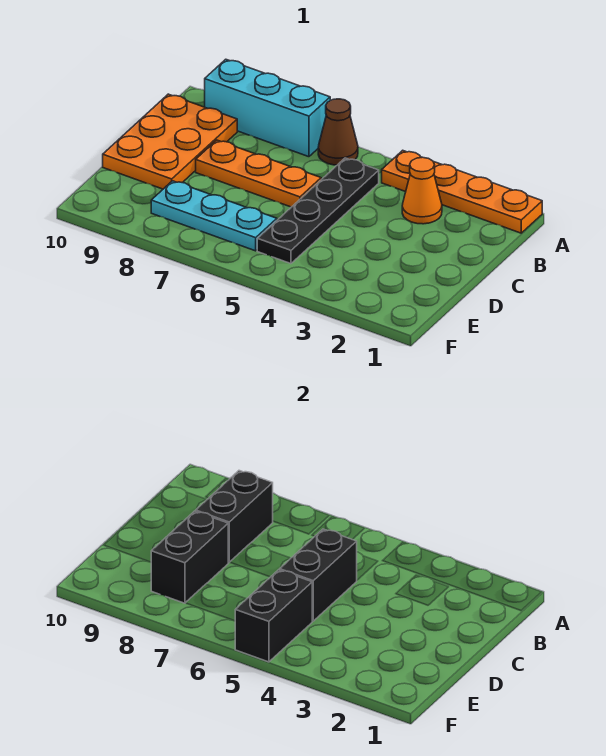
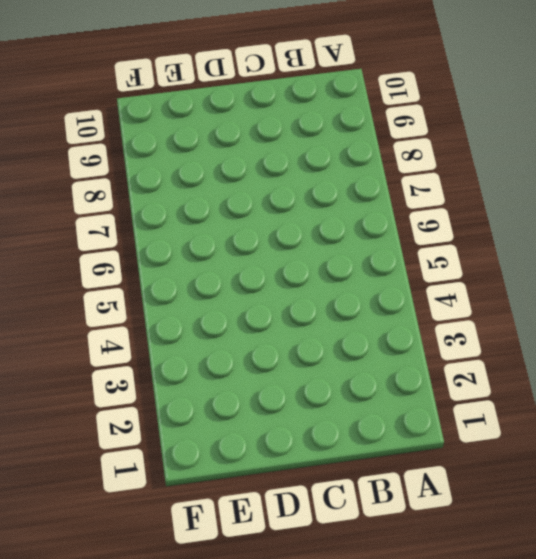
none -> orange 1x4 plate [382,150,542,233]
none -> brown 1x1 cone [318,99,358,165]
none -> cyan 1x3 brick [205,59,330,157]

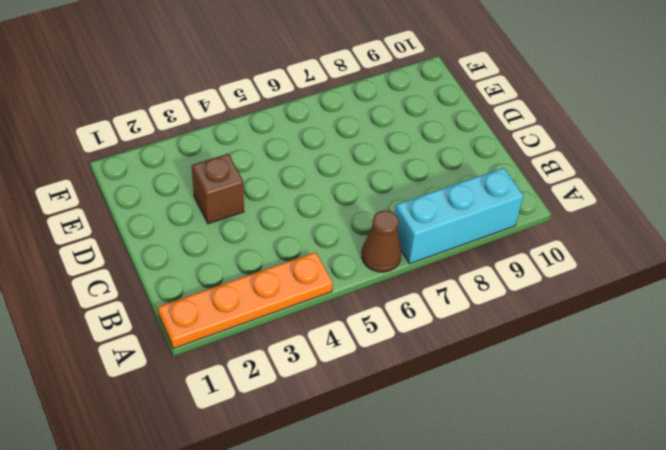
brown 1x1 brick [192,154,244,224] -> none
none -> orange 1x1 cone [402,157,442,224]
none -> black 1x4 plate [257,158,379,264]
none -> orange 2x3 plate [103,94,237,189]

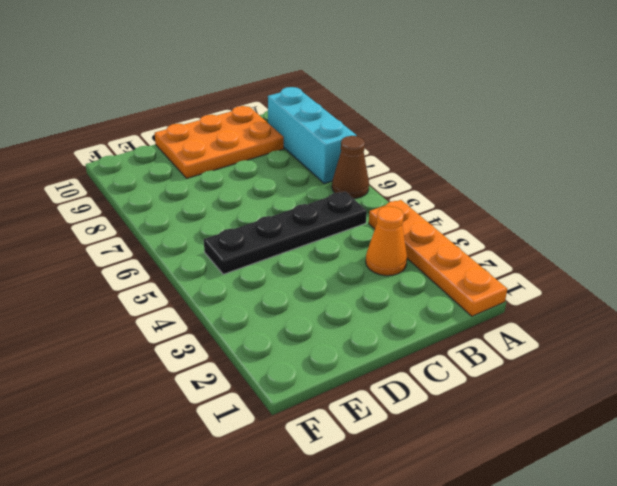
none -> orange 1x3 plate [196,140,321,207]
none -> cyan 1x3 plate [151,181,277,251]
none -> black 1x2 brick [196,471,273,563]

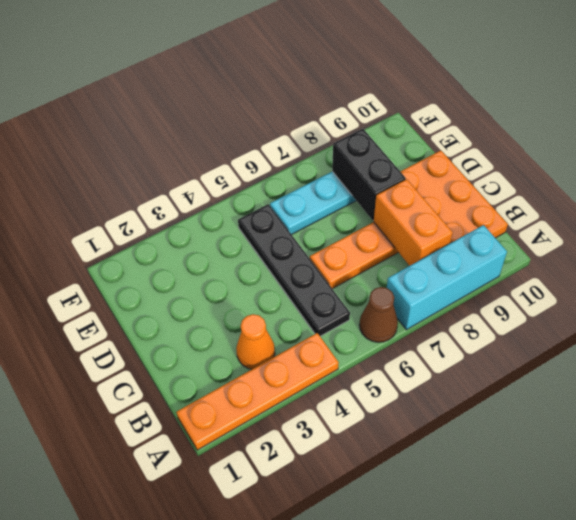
orange 1x2 brick [374,179,453,266] -> black 1x2 brick [196,471,273,563]
none -> black 1x2 brick [280,529,357,621]
none -> black 1x2 brick [235,570,312,662]

